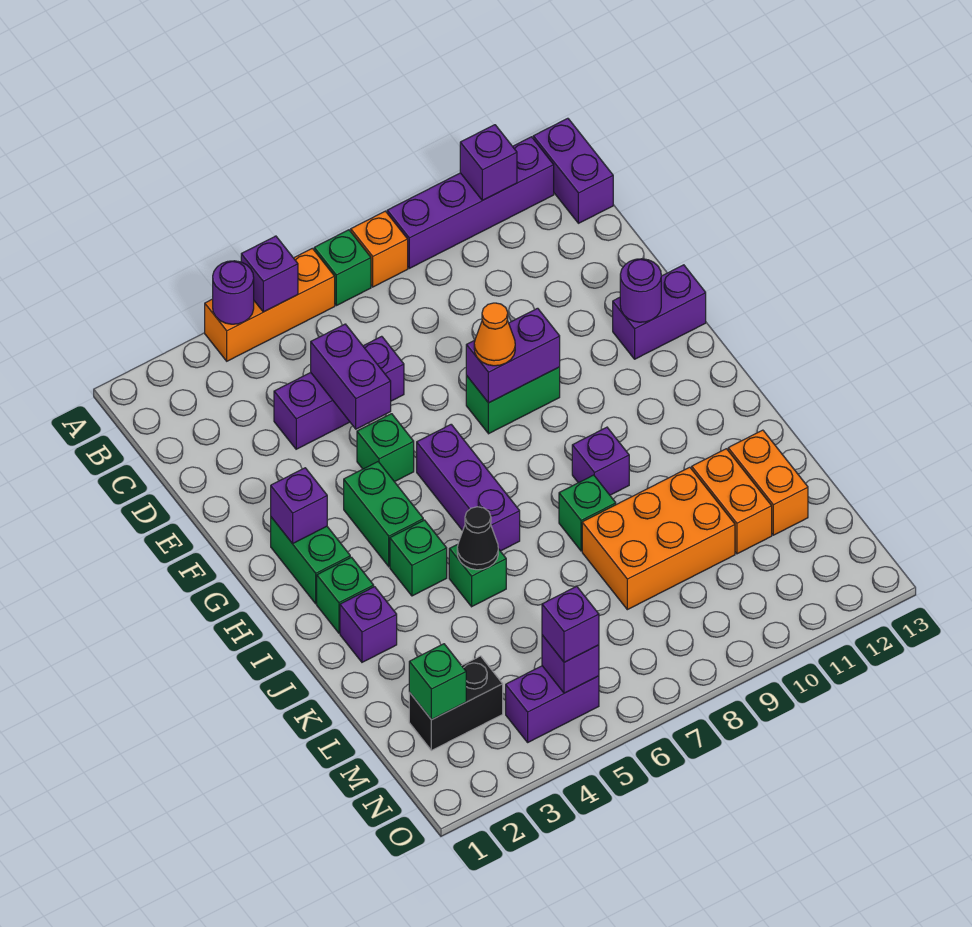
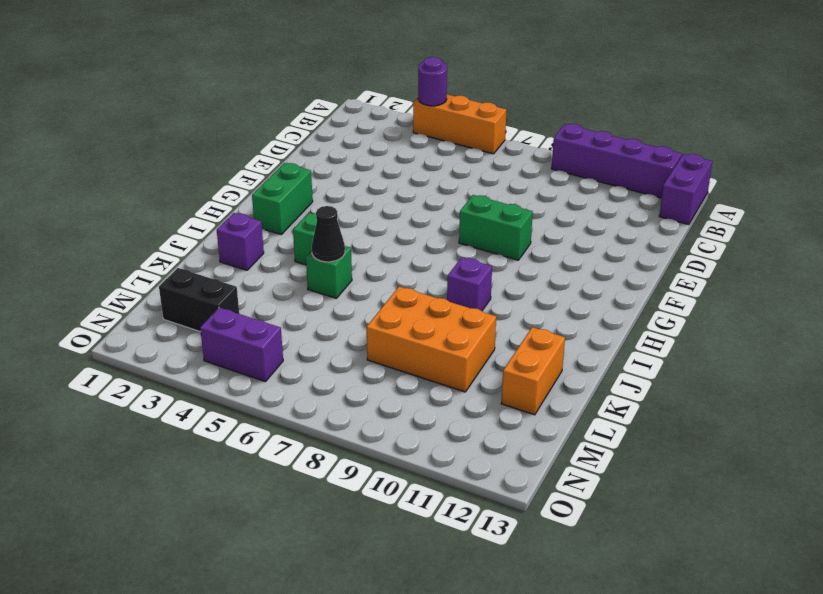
none -> green 1x1 brick [314,230,371,306]
none -> orange 1x1 brick [351,211,408,287]
none -> purple 1x3 brick [274,336,404,449]
none -> green 1x1 brick [357,414,414,482]

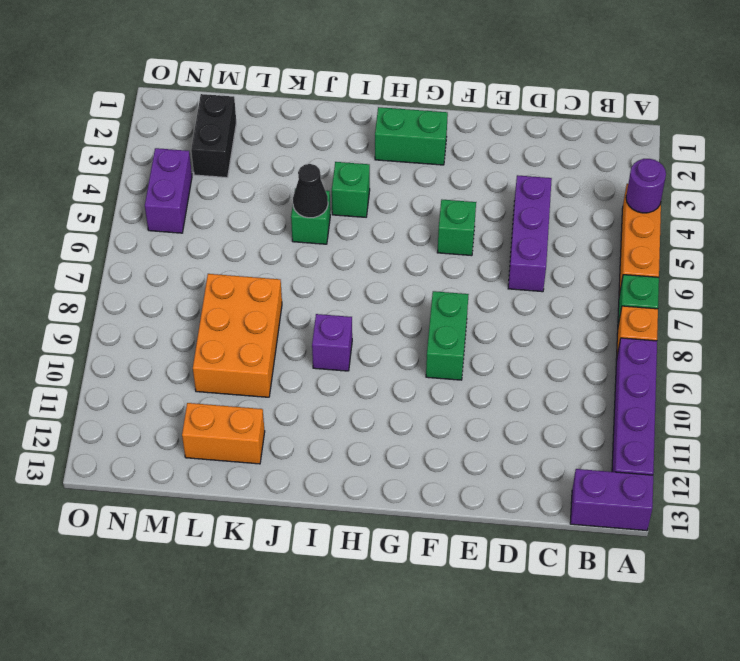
none -> purple 1x2 brick [613,265,706,359]
none -> green 1x2 brick [344,462,423,566]
none -> purple 1x3 brick [417,424,520,551]
none -> green 1x1 brick [317,557,374,633]

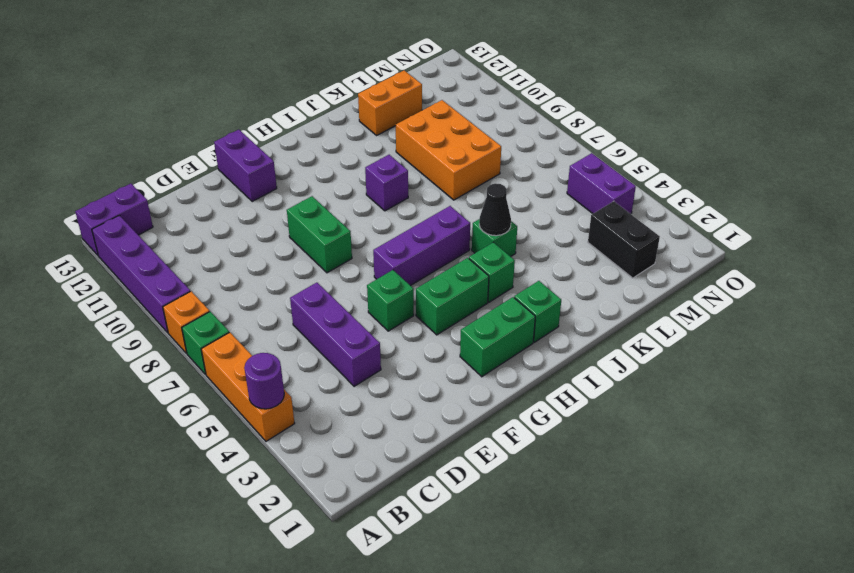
none -> purple 1x1 brick [340,587,397,662]
none -> green 1x1 brick [559,475,616,551]
none -> orange 1x2 brick [692,449,772,554]
none -> purple 1x1 brick [241,236,298,312]

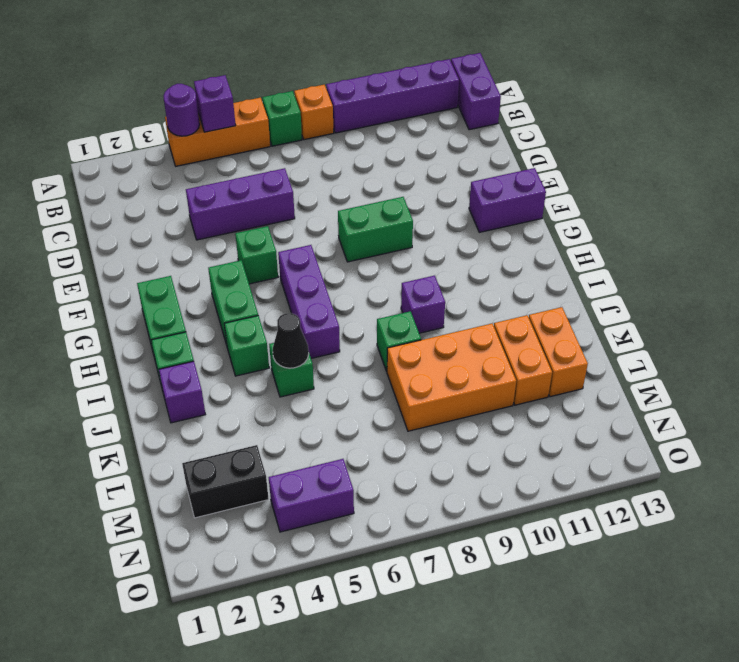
none -> purple 1x1 brick [460,125,517,201]
none -> purple 1x2 brick [311,324,391,429]
none -> purple 1x2 brick [466,308,560,403]
none -> purple 1x1 round brick [620,259,661,322]

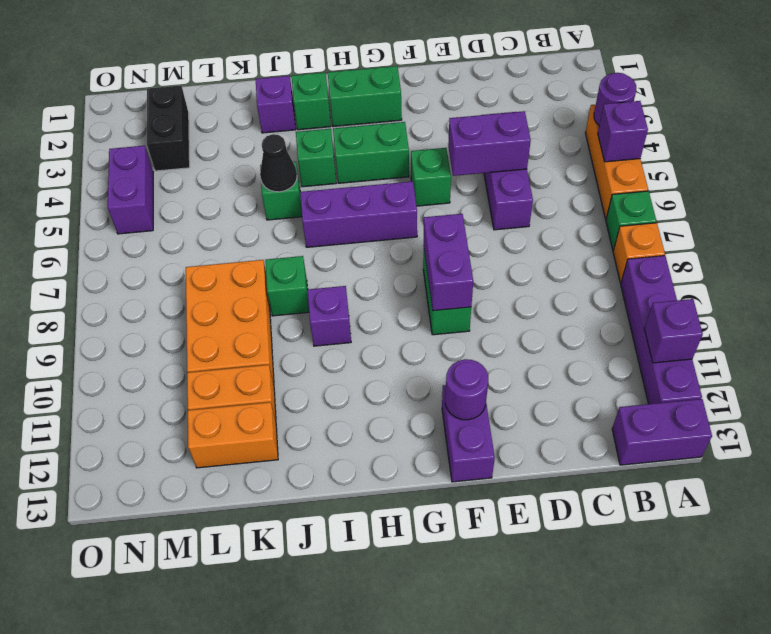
none -> purple 1x1 brick [271,468,327,544]
none -> green 1x1 brick [409,644,466,720]
none -> purple 1x1 brick [542,635,599,693]
none -> orange 1x1 cone [474,303,515,366]

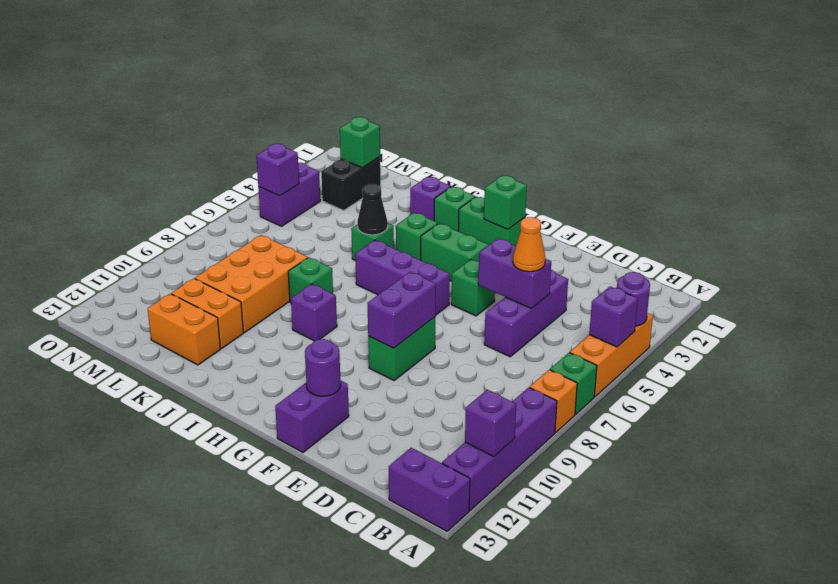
orange 1x1 cone [513,217,545,272] -> orange 1x1 cone moved to [474,303,515,366]
green 1x1 brick [484,175,527,229] -> purple 1x1 brick [271,468,327,544]
none -> purple 1x1 brick [542,586,599,662]

